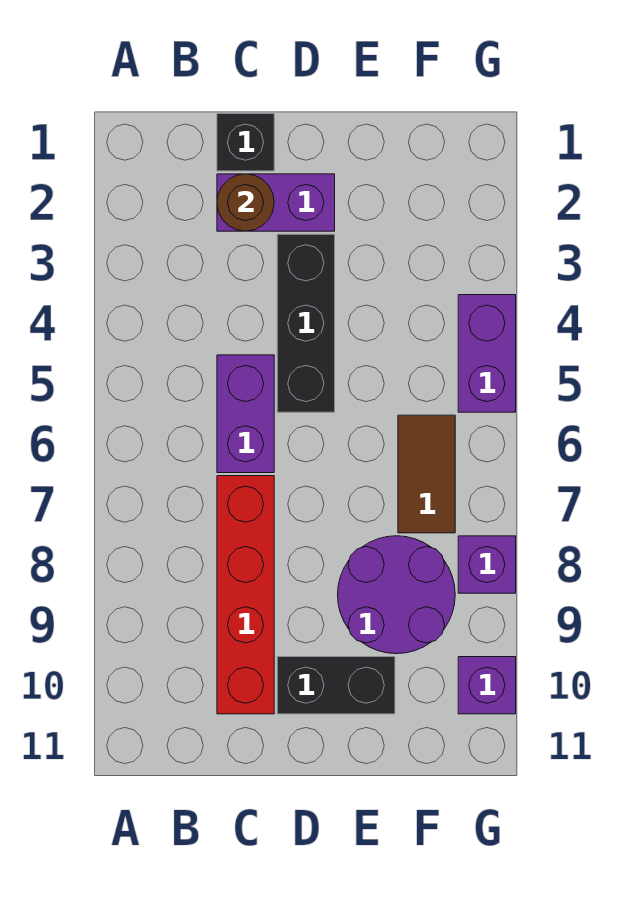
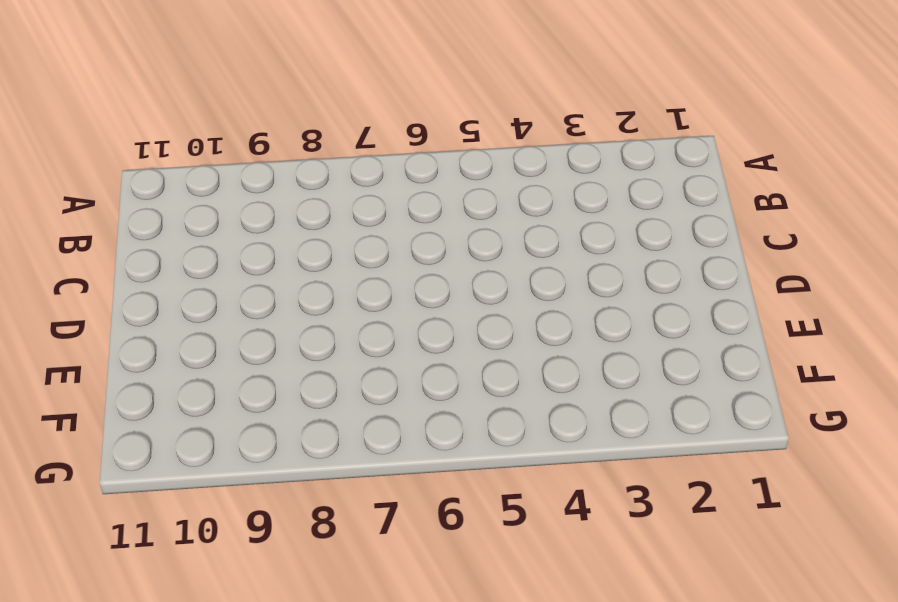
none -> black 1x1 brick [217,114,274,171]
none -> purple 1x2 brick [217,174,335,231]
none -> purple 1x2 brick [217,355,274,473]

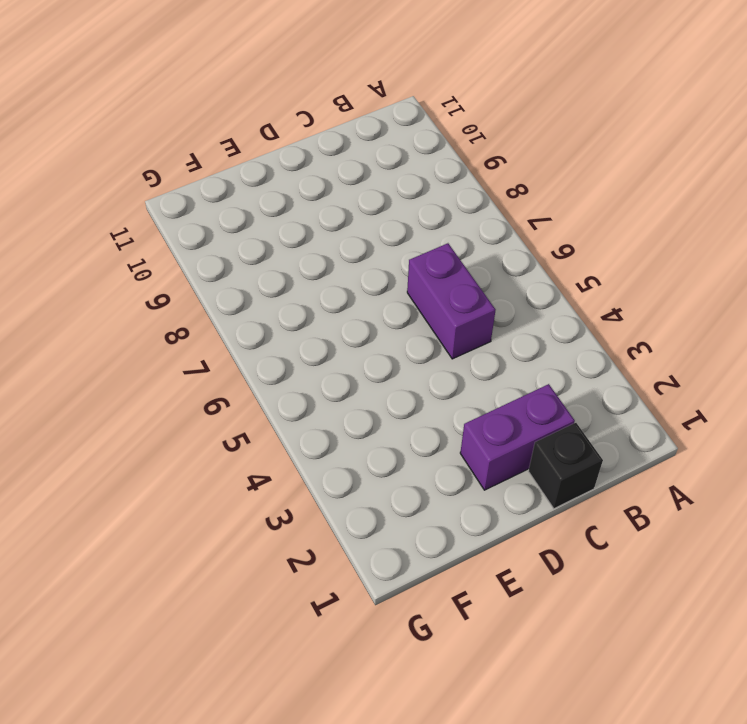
none -> red 1x4 brick [217,476,274,714]
none -> black 1x3 brick [277,234,335,412]
none -> black 1x2 brick [277,657,395,714]

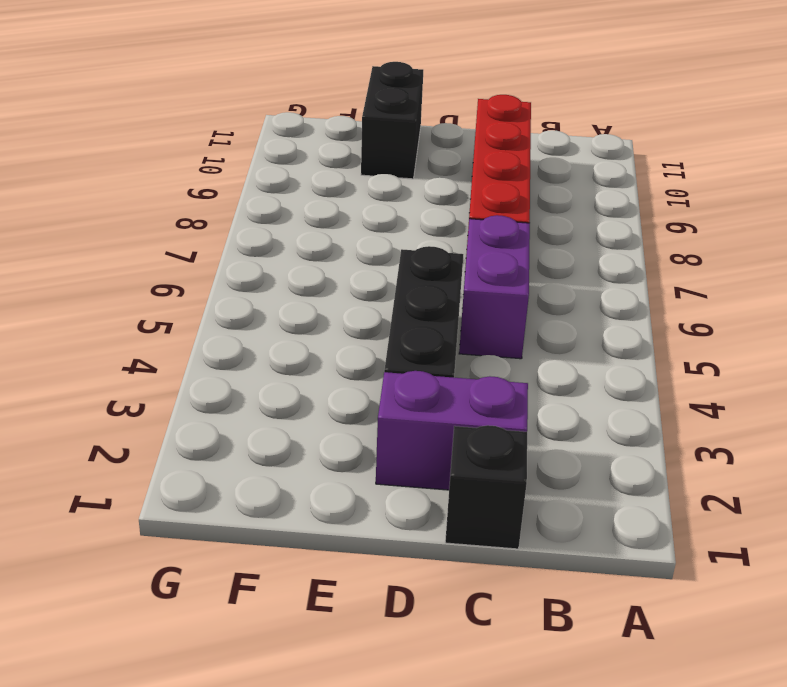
black 1x2 brick [361,62,423,179] -> black 1x2 brick turned to [277,657,395,714]
none -> purple 2x2 round brick [338,536,455,654]
none -> brown 1x2 tile [398,415,455,533]
none -> purple 1x2 brick [458,295,516,412]

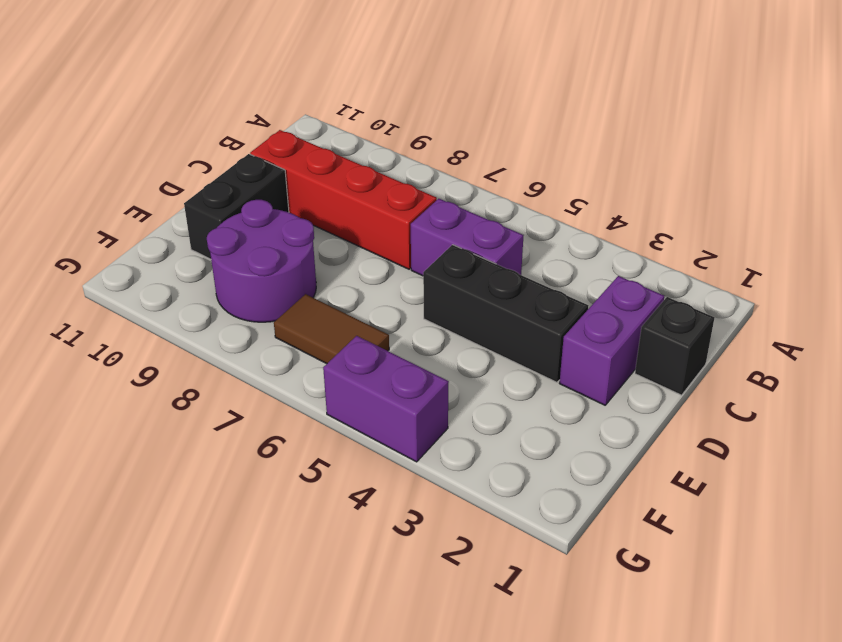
none -> purple 1x1 brick [458,536,516,593]
none -> purple 1x1 brick [458,657,516,714]
none -> brown 1x1 round brick [217,174,274,231]

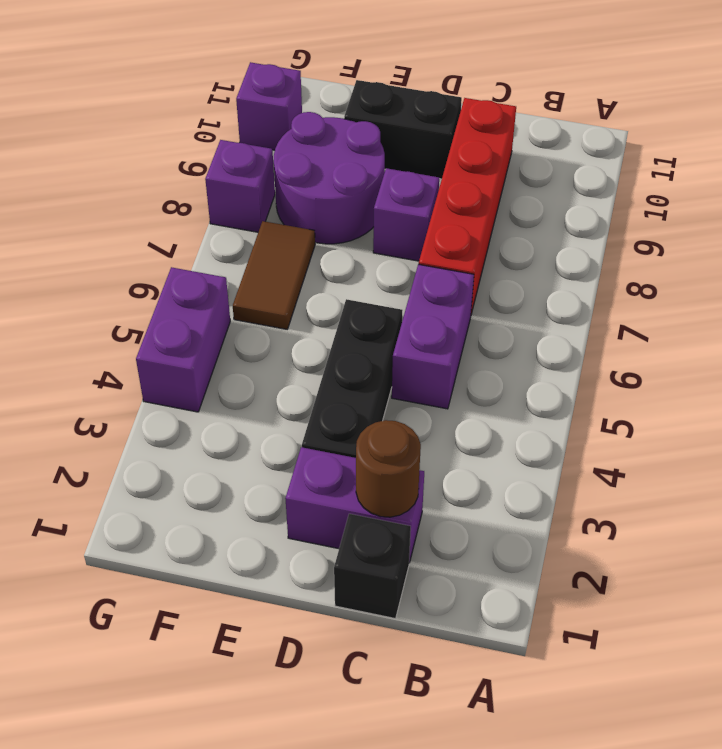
purple 1x1 brick [373,168,439,261] -> none

